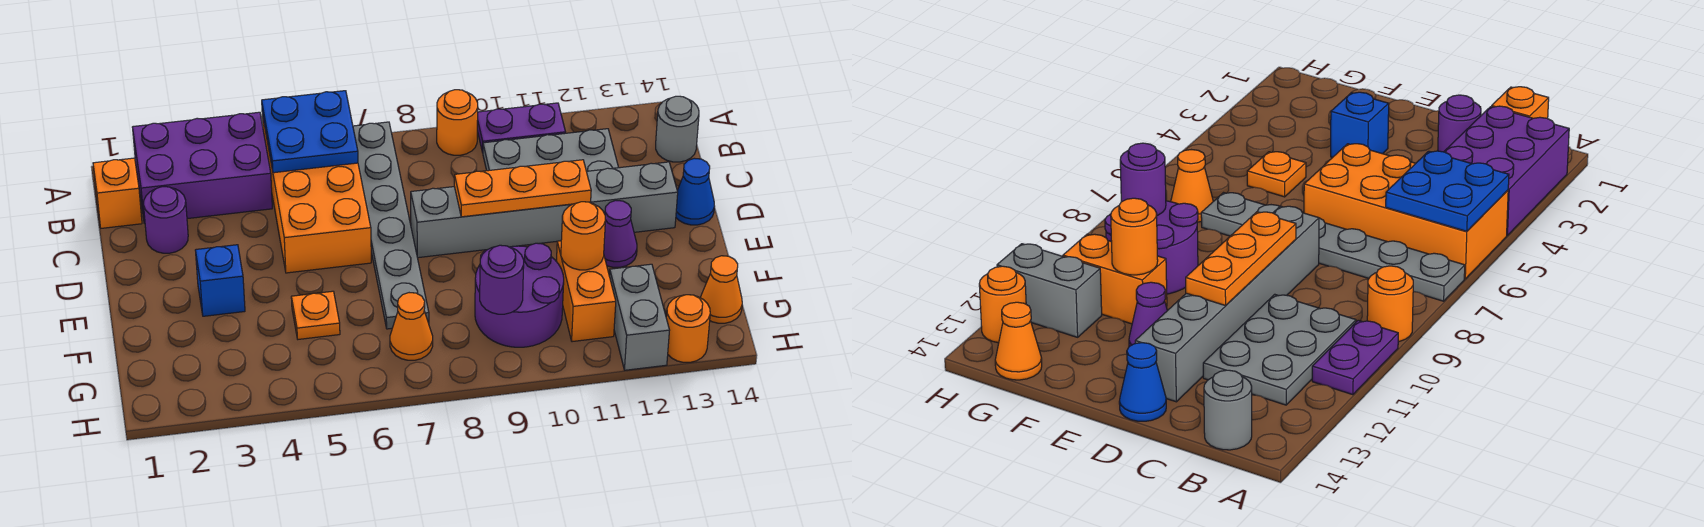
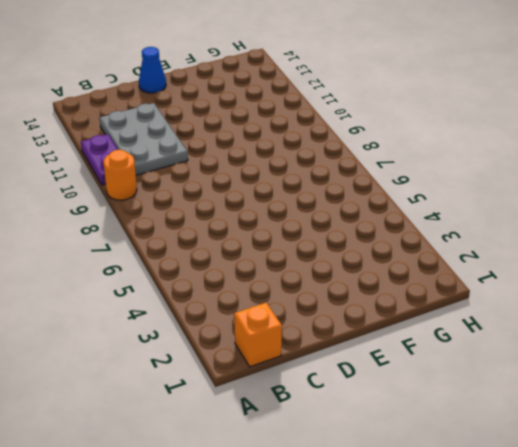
none -> purple 2x3 brick [132,112,272,223]
none -> orange 2x4 brick [262,114,371,273]
none -> grey 1x6 plate [353,122,429,329]

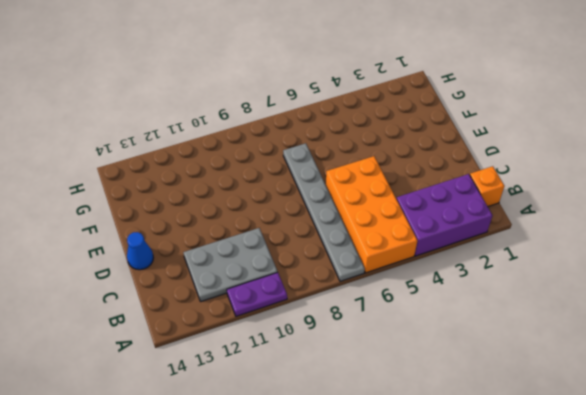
none -> orange 1x1 round brick [437,90,478,155]
none -> grey 1x1 round brick [656,96,699,162]
none -> purple 1x1 round brick [144,187,188,253]

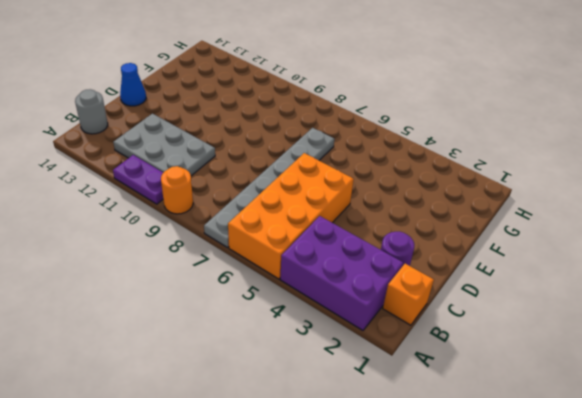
none -> grey 1x6 brick [411,162,678,258]
none -> blue 1x1 brick [195,245,245,316]
none -> purple 1x1 cone [604,201,637,267]

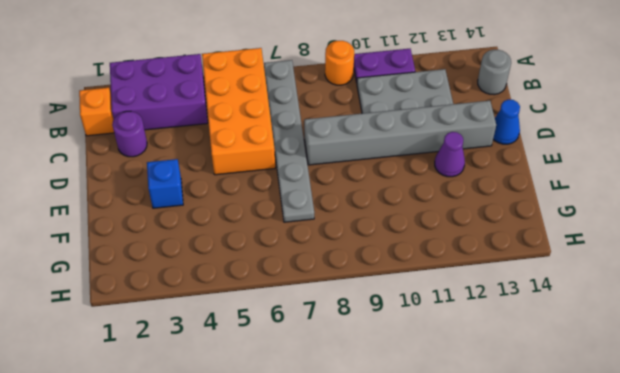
none -> orange 1x1 plate [291,291,340,339]
none -> purple 2x2 round brick [475,243,564,347]
none -> orange 1x2 brick [556,241,616,342]

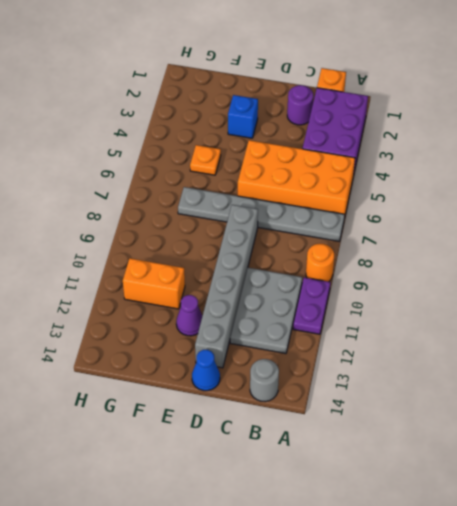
none -> purple 2x2 round brick [475,243,564,347]
none -> orange 1x1 cone [390,293,433,360]
none -> grey 1x2 brick [609,264,669,370]

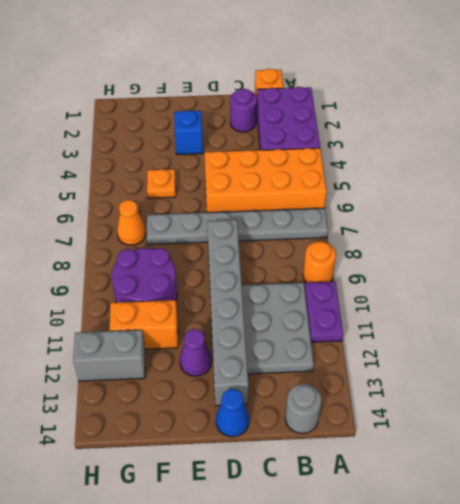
none -> orange 1x1 cone [700,256,742,323]
none -> orange 1x1 round brick [666,295,710,362]
none -> blue 2x2 plate [262,91,358,173]

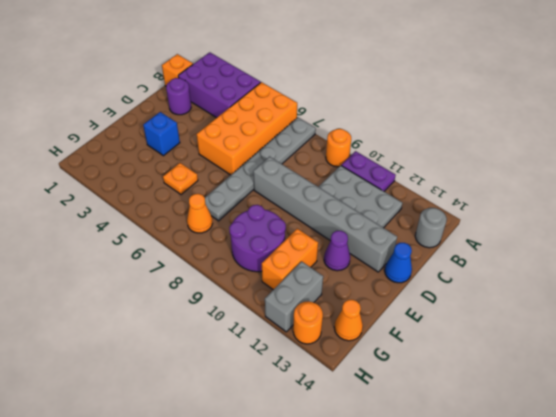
none -> blue 2x2 plate [262,91,358,173]
none -> orange 1x3 plate [454,160,591,217]
none -> orange 1x1 round brick [561,202,605,270]

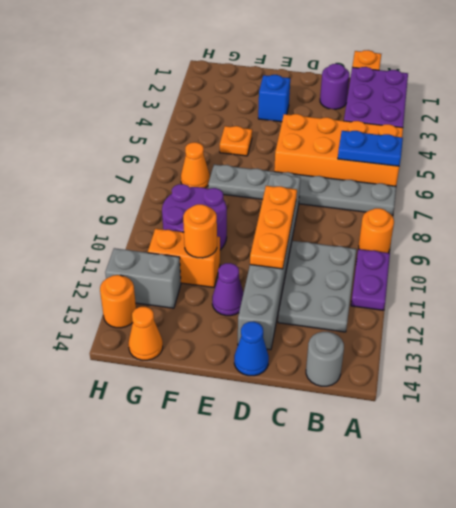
blue 1x2 plate [338,131,403,166] -> blue 2x2 plate [262,91,358,173]
none -> purple 1x1 round brick [480,245,524,314]

